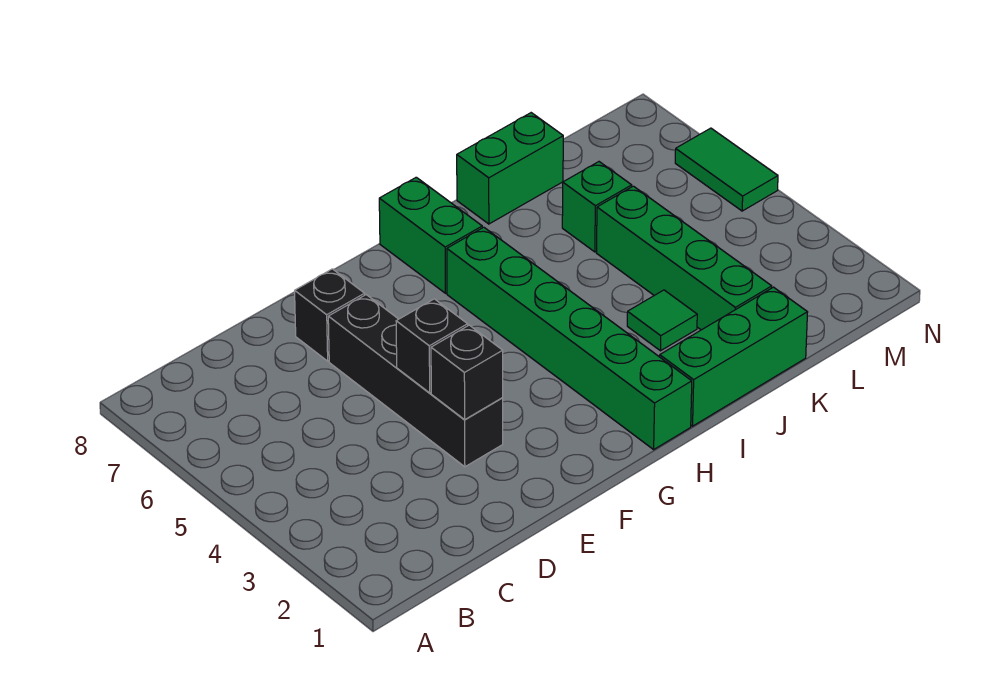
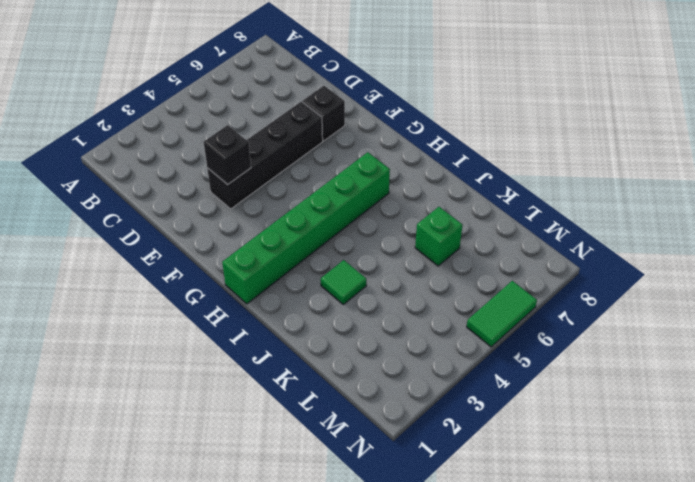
none -> green 1x2 brick [379,177,482,293]
none -> green 1x3 brick [660,287,808,426]
none -> green 1x2 brick [457,113,563,224]

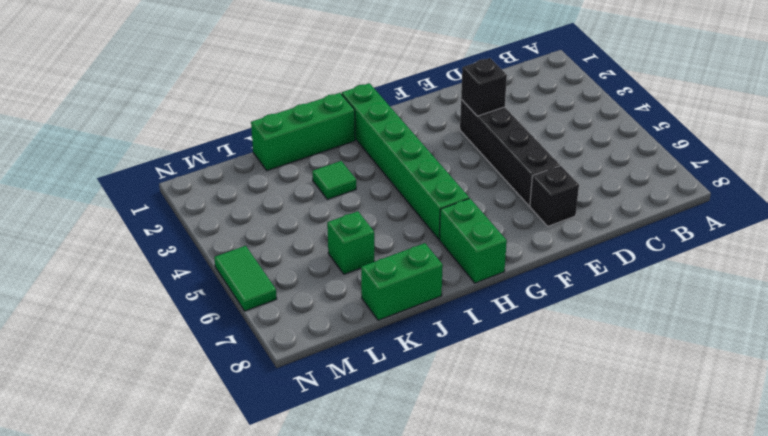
none -> green 1x4 brick [596,186,772,330]
none -> black 1x1 brick [396,299,468,393]

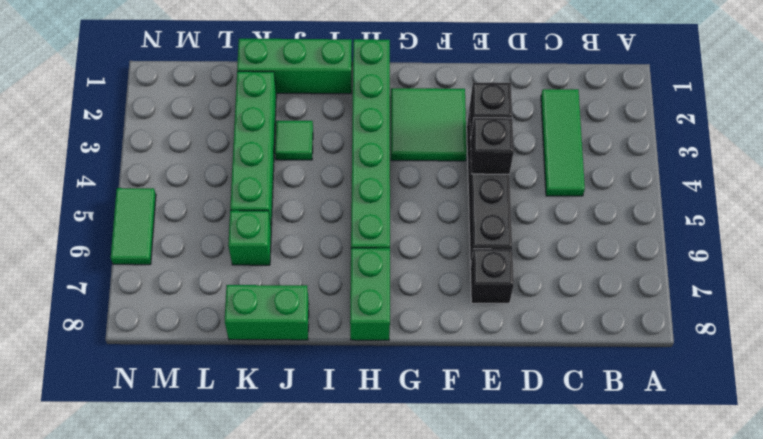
green 1x3 tile [541,89,585,196] -> none
green 2x2 tile [391,88,467,161] -> none

